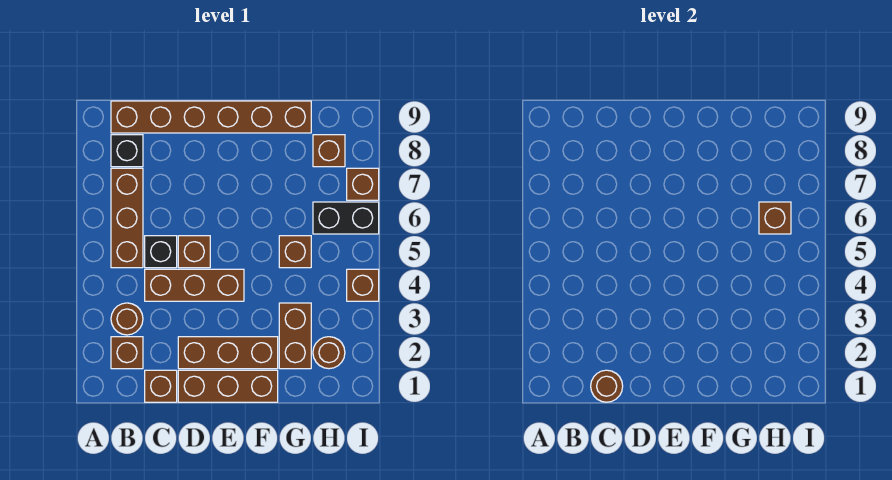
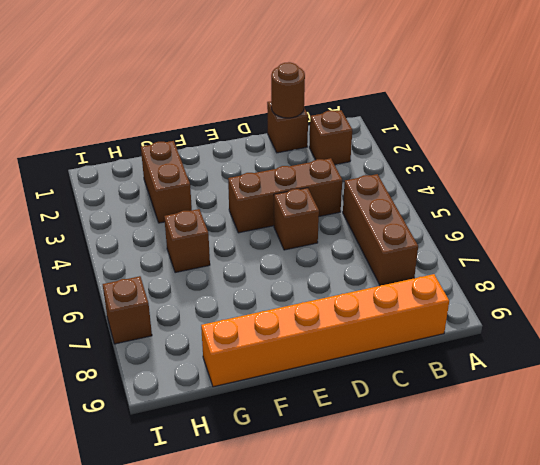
orange 1x6 brick [201,274,449,387] -> brown 1x6 brick [111,101,311,133]
none -> brown 1x1 round brick [111,303,143,335]
none -> black 1x1 brick [111,135,143,167]
none -> black 1x1 brick [145,236,177,268]

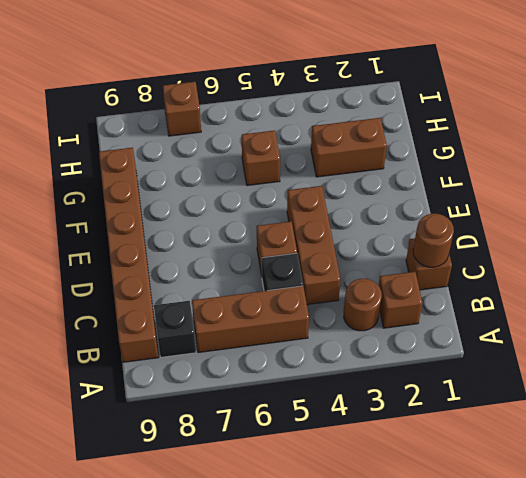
none -> brown 1x3 brick [178,370,278,402]
none -> brown 1x3 brick [178,337,278,369]
none -> brown 1x1 round brick [313,337,345,369]

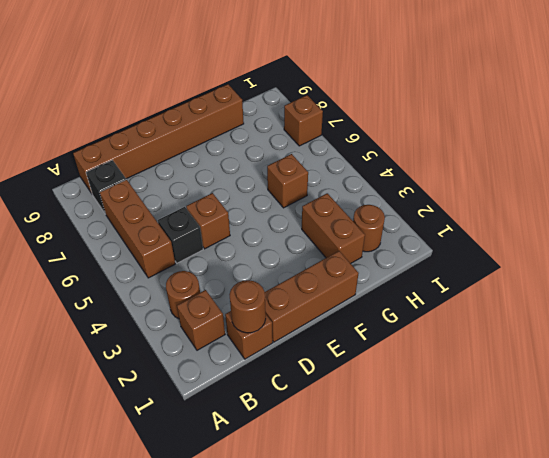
none -> brown 1x3 brick [145,269,244,301]
none -> brown 1x3 brick [178,337,278,369]
none -> black 1x2 brick [313,202,379,234]

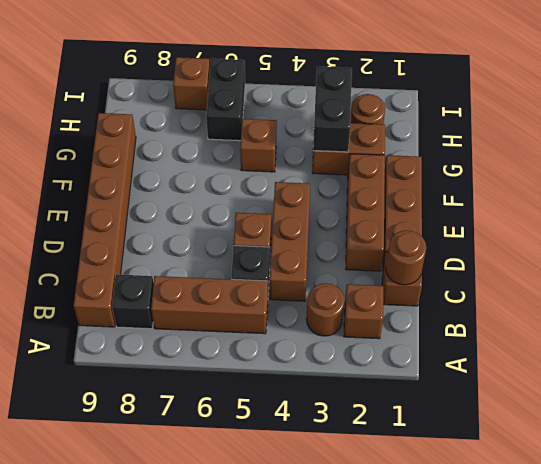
black 1x2 brick [313,67,352,152] -> none
none -> brown 1x1 brick [313,135,345,167]
none -> brown 1x1 brick [347,269,379,301]
none -> brown 1x1 brick [759,202,791,234]

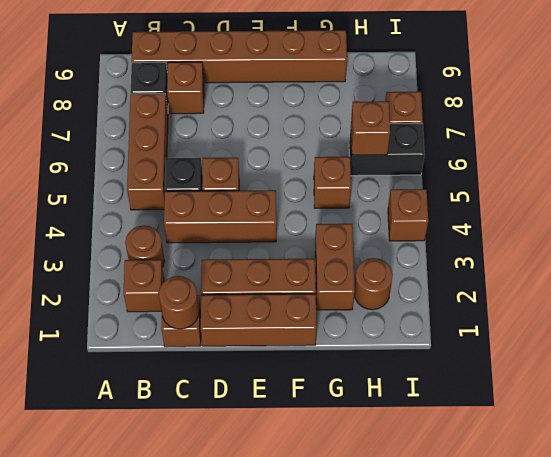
brown 1x1 brick [167,62,204,114] -> brown 1x1 brick moved to [313,135,345,167]

